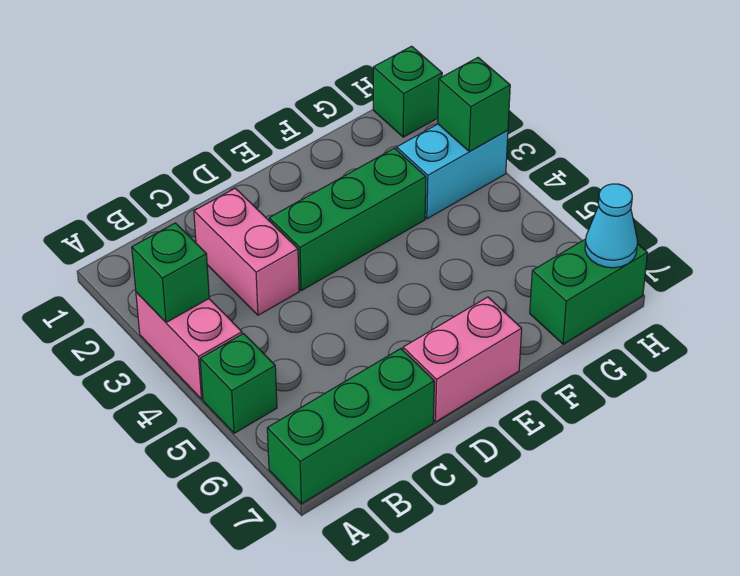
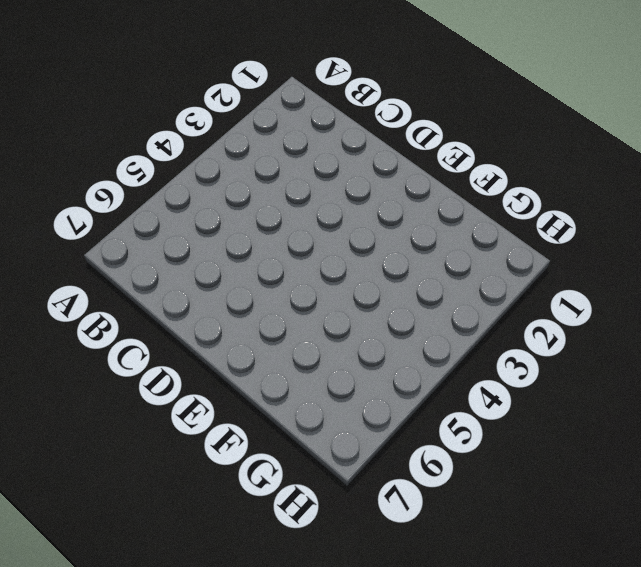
none -> pink 1x2 brick [136,292,242,399]
none -> green 1x1 brick [200,334,277,433]
none -> green 1x3 brick [267,349,434,504]

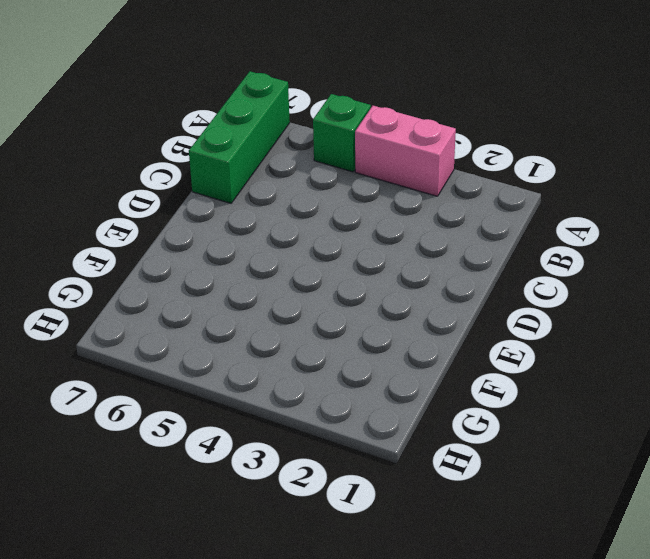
none -> pink 1x2 brick [194,188,299,315]
none -> green 1x3 brick [269,148,426,290]
none -> pink 1x2 brick [403,297,522,422]

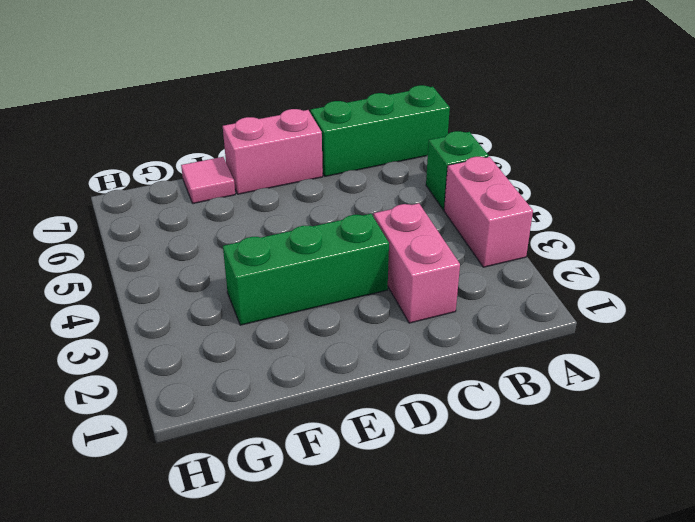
pink 1x1 tile [181,157,235,203] -> none
none -> cyan 1x2 brick [397,124,508,219]
none -> green 1x2 brick [530,239,647,344]
none -> green 1x1 brick [373,46,442,137]

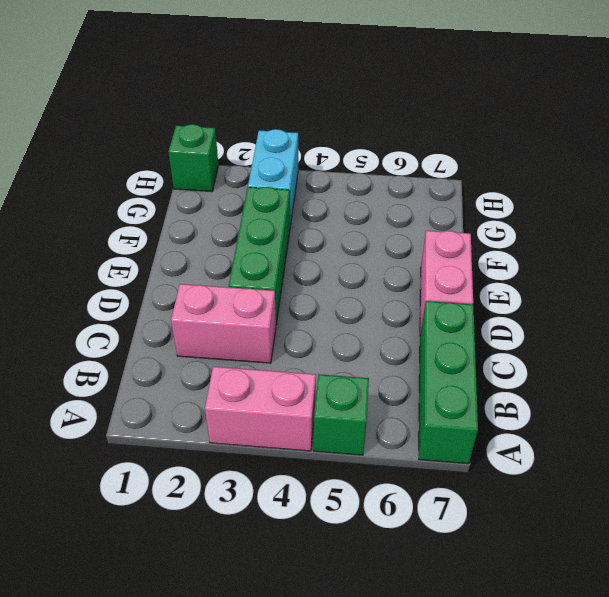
none -> green 1x2 brick [530,239,647,344]
none -> green 1x1 brick [132,223,209,322]
none -> green 1x1 brick [438,58,510,151]

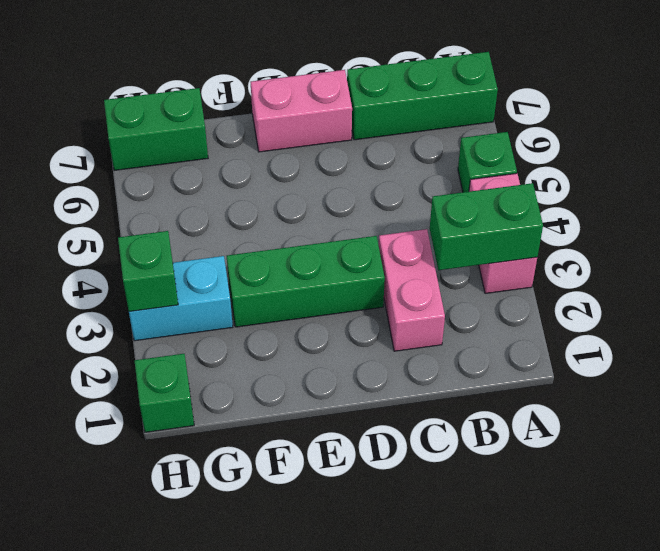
green 1x2 brick [430,183,543,270] -> green 1x1 brick [132,223,209,322]
none -> cyan 1x1 cone [585,184,637,268]

